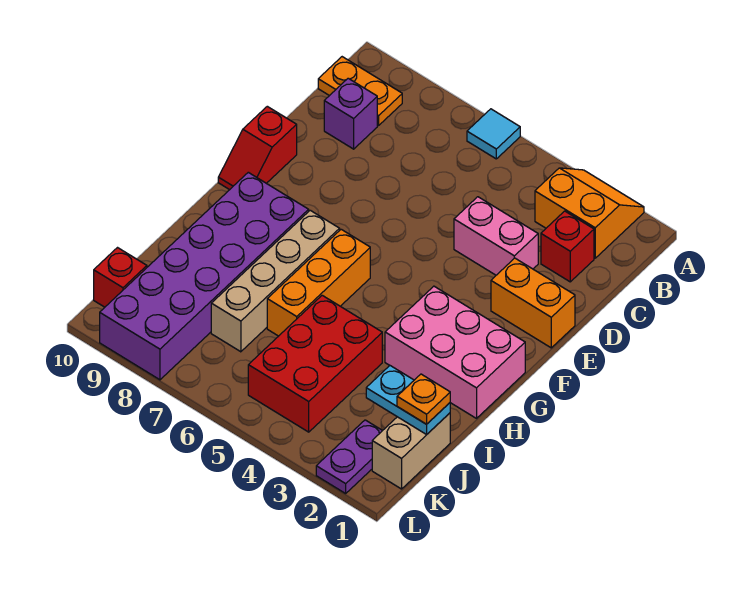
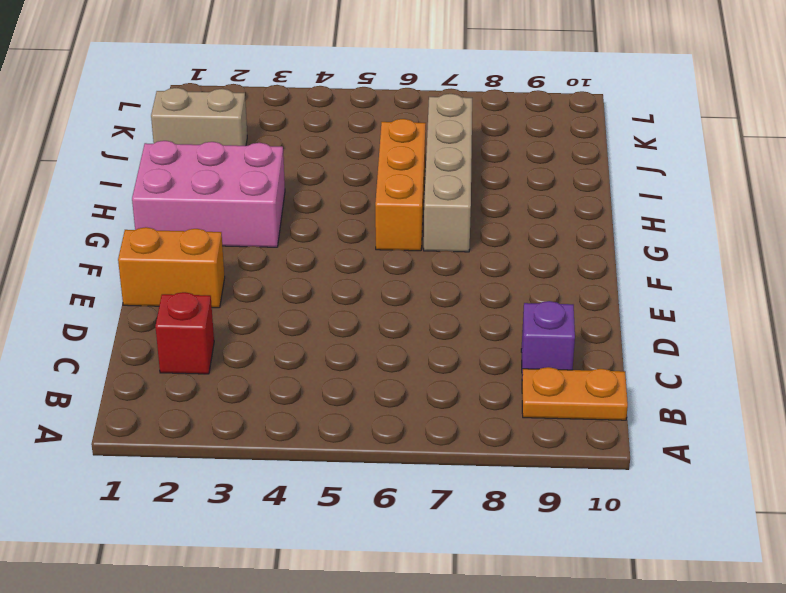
tan 1x2 brick [151,88,247,146] -> tan 1x2 brick turned to [372,413,450,489]
none -> orange 2x2 slope [535,168,644,258]
none -> cyan 1x1 tile [467,109,520,159]
none -> pink 1x2 brick [454,197,538,275]

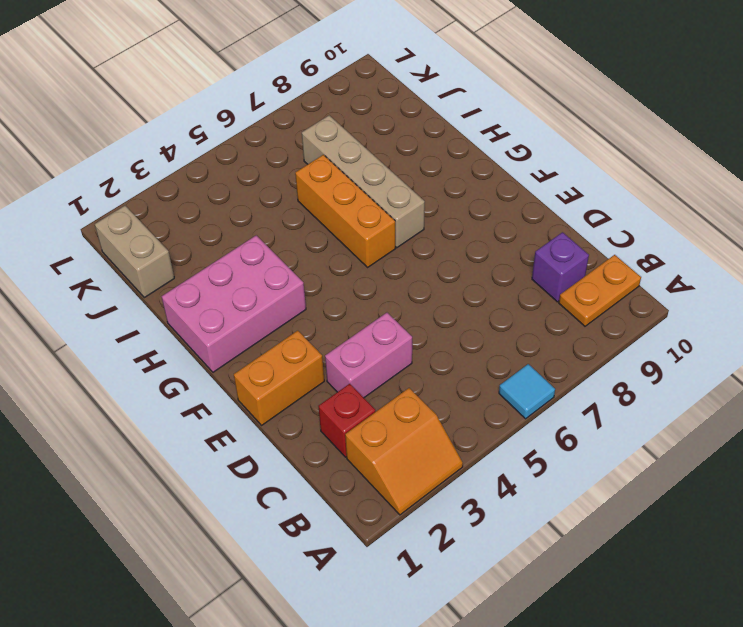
none -> red 1x2 slope [218,106,297,190]
none -> purple 2x6 brick [100,172,309,380]
none -> red 2x3 brick [248,295,382,432]

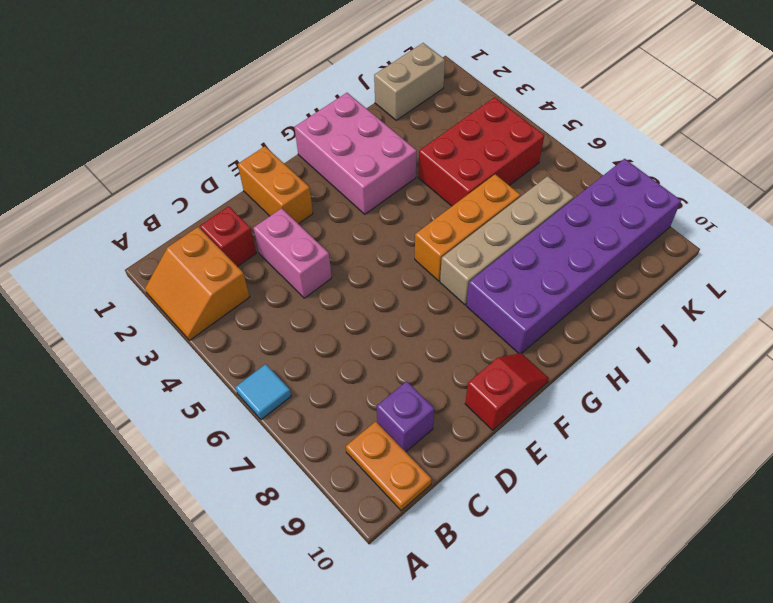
none -> purple 1x2 plate [316,420,382,493]
none -> red 1x1 brick [94,248,147,307]
none -> cyan 1x2 plate [366,366,450,434]

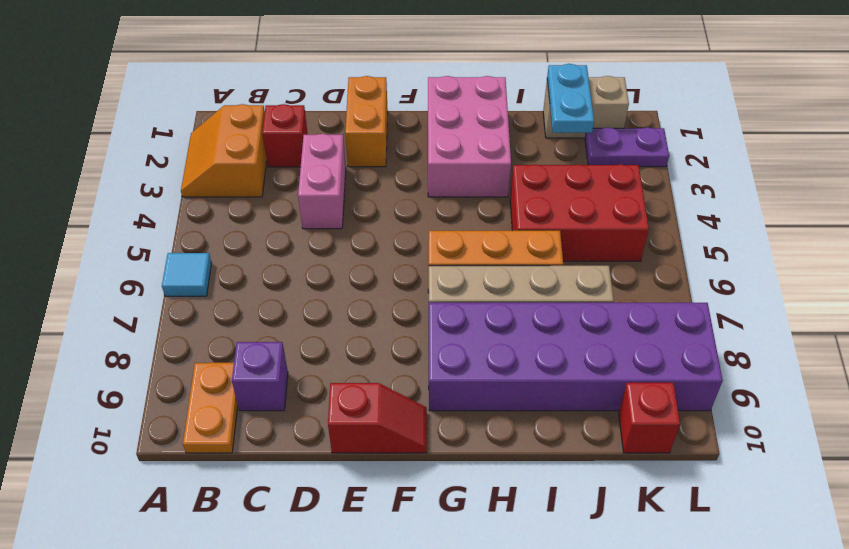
none -> orange 1x1 plate [397,374,450,424]

